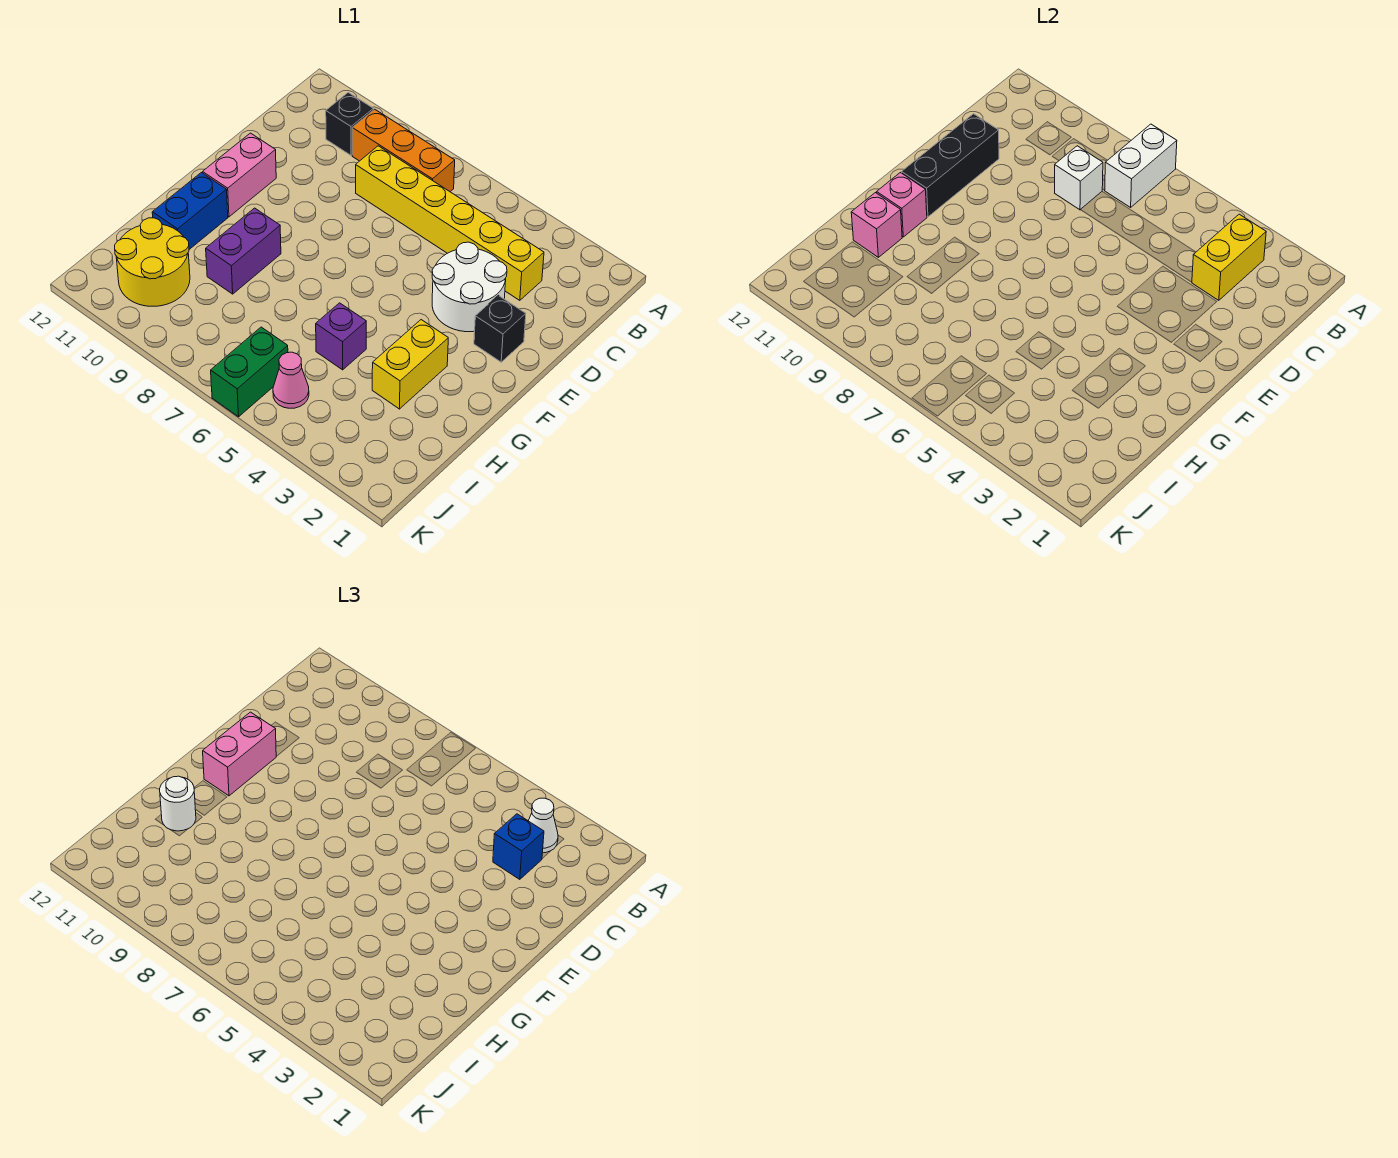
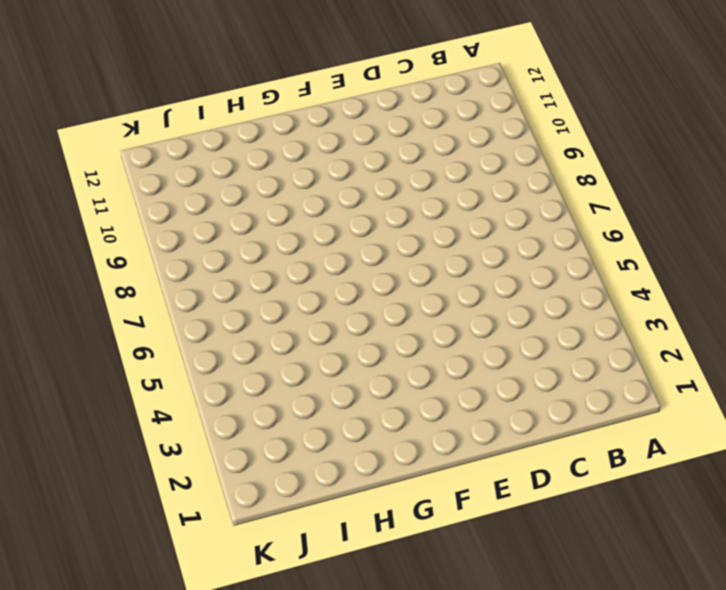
none -> orange 1x3 brick [352,109,455,192]
none -> black 1x1 brick [326,93,373,155]
none -> yellow 1x6 brick [356,146,544,300]

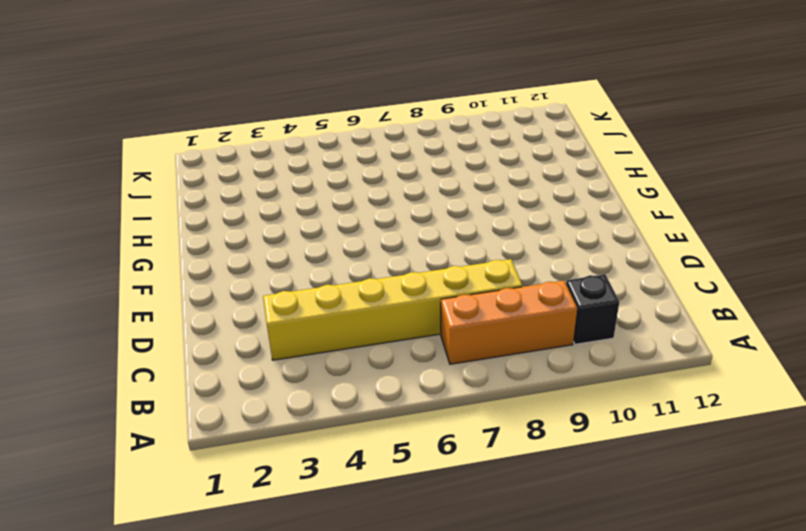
none -> white 2x2 round brick [432,242,507,332]
none -> black 1x1 brick [474,295,526,362]
none -> pink 1x2 brick [203,133,276,217]

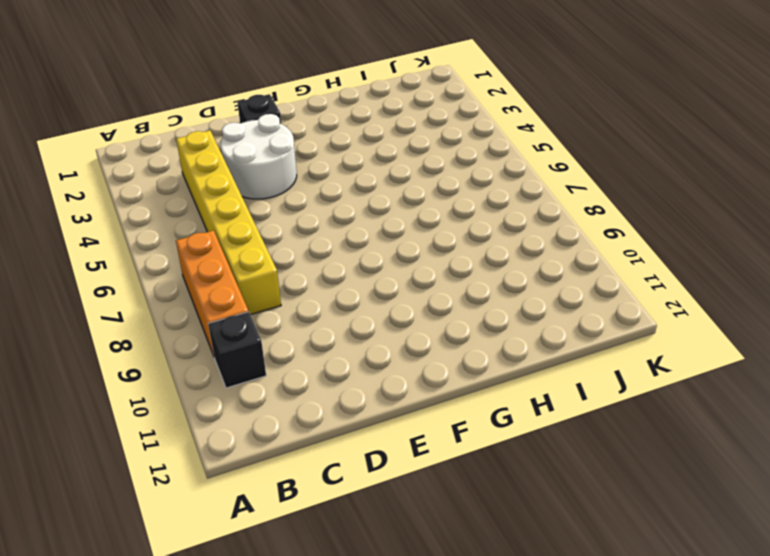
none -> pink 1x2 brick [203,133,276,217]
none -> yellow 1x2 brick [372,320,448,409]
none -> purple 1x2 brick [206,208,281,294]

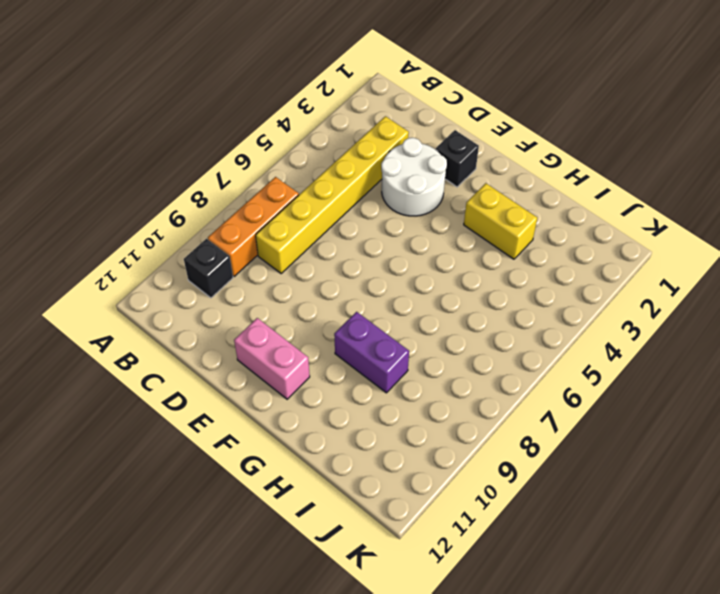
none -> blue 1x2 brick [152,173,228,249]
none -> purple 1x1 brick [316,303,366,370]
none -> yellow 2x2 round brick [115,218,190,306]

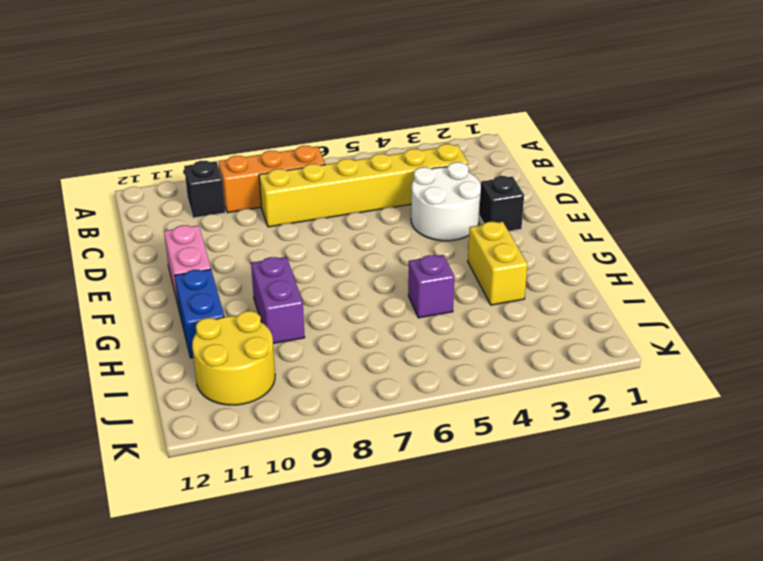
none -> pink 1x1 cone [273,352,309,408]
none -> green 1x2 brick [211,327,288,417]
none -> white 1x2 brick [1105,124,1177,207]

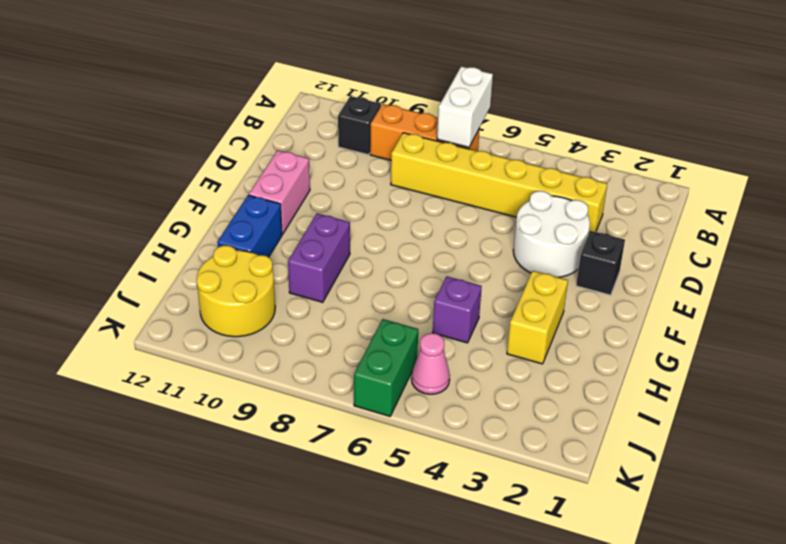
none -> yellow 1x2 brick [1192,214,1266,300]
none -> white 1x1 brick [1055,146,1103,210]
none -> black 1x3 brick [902,114,999,217]

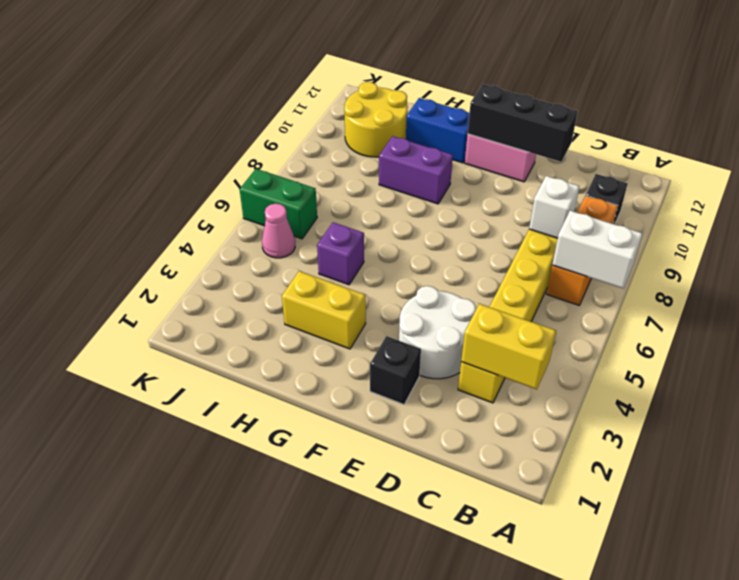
none -> pink 1x1 brick [877,173,927,237]
none -> pink 1x1 brick [851,193,902,257]
none -> white 1x1 cone [529,798,558,853]

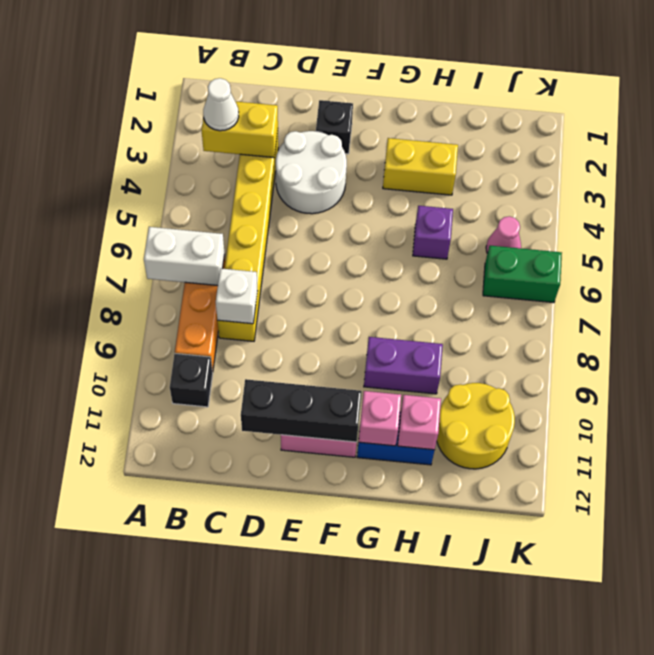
none -> blue 1x1 brick [493,814,544,879]
none -> pink 1x2 brick [203,712,276,796]
none -> white 1x1 round brick [160,776,196,831]

